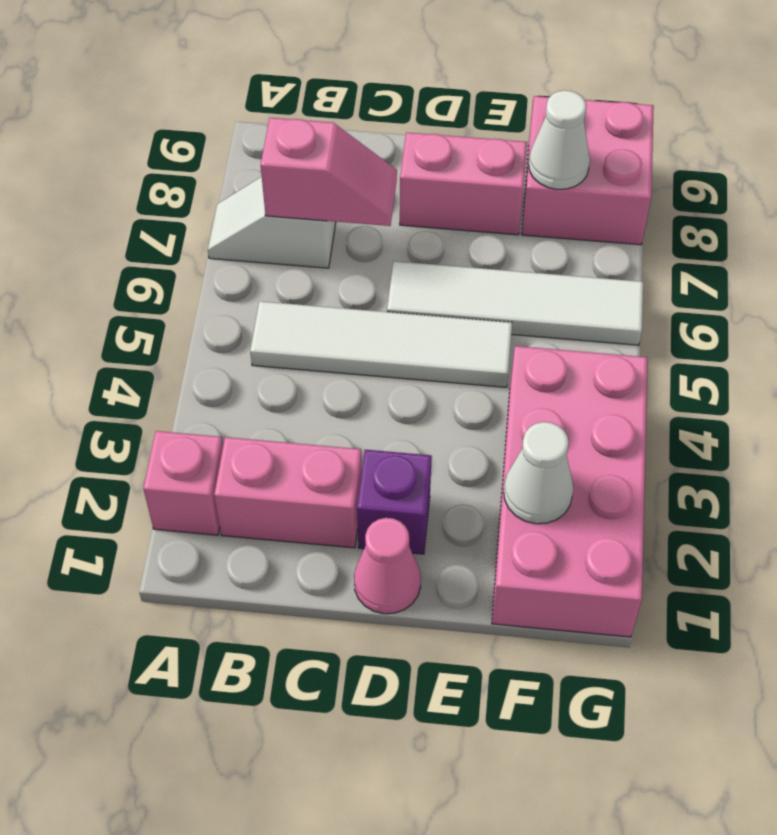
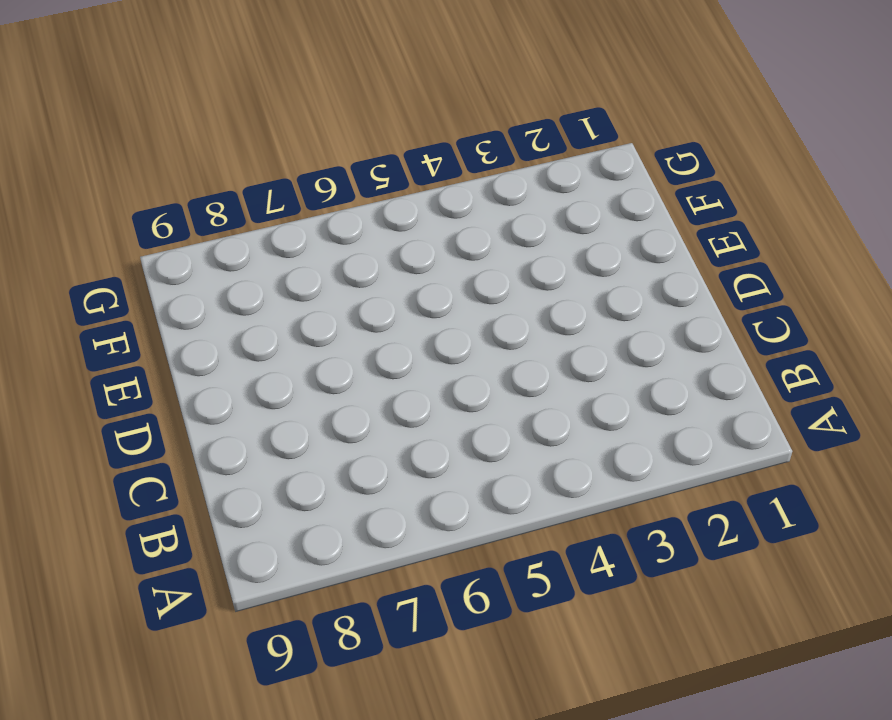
none -> pink 1x1 brick [143,431,223,535]
none -> white 1x2 slope [208,177,336,268]
none -> pink 1x2 brick [214,437,362,548]

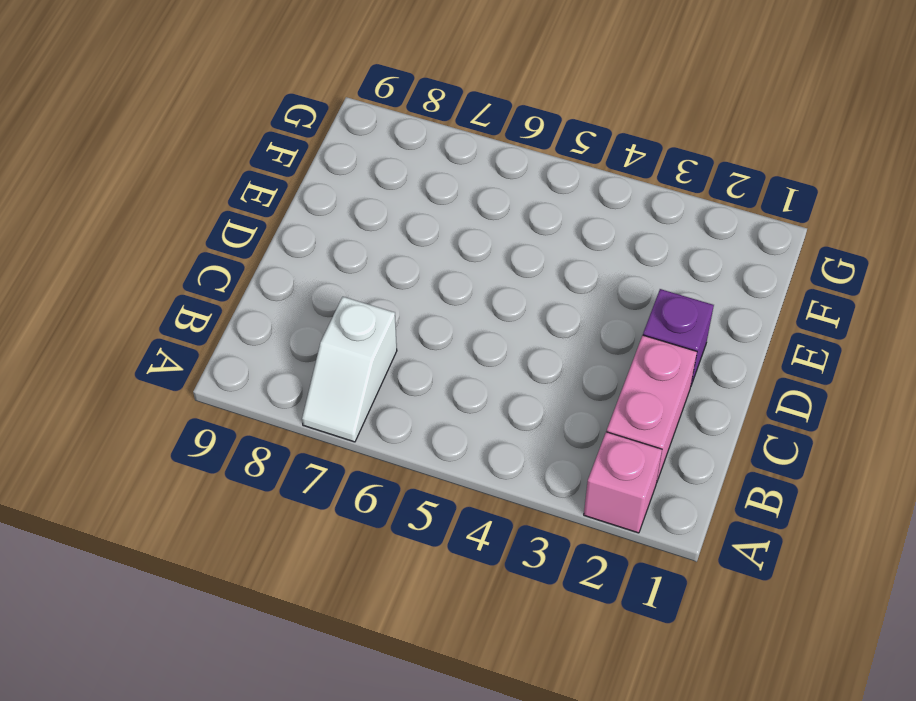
none -> white 1x4 tile [250,301,512,387]
none -> pink 1x1 cone [354,518,421,614]
none -> white 1x4 tile [387,261,643,345]

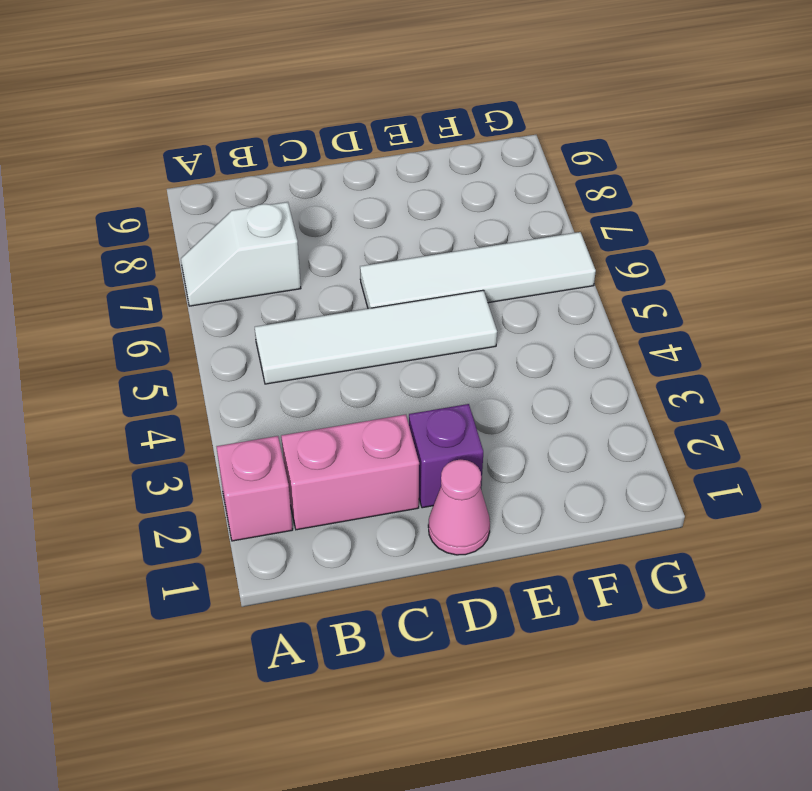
none -> pink 1x2 brick [400,132,527,235]
none -> pink 2x4 brick [492,346,648,637]
none -> pink 2x2 brick [522,96,654,245]

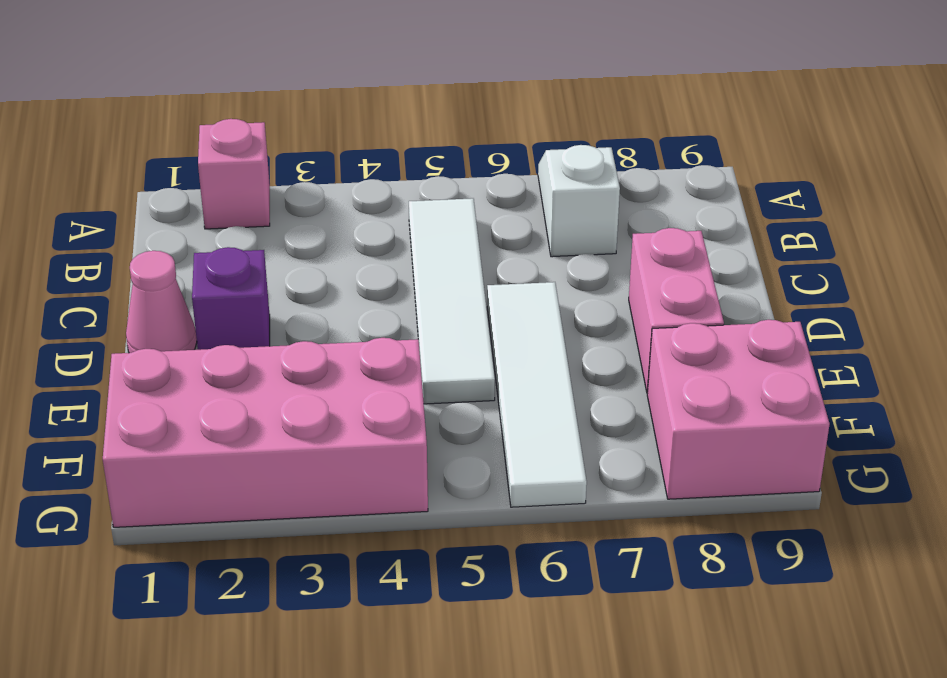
none -> pink 1x2 brick [214,437,362,548]
none -> pink 1x2 slope [261,118,397,226]
none -> white 1x1 cone [504,422,573,524]

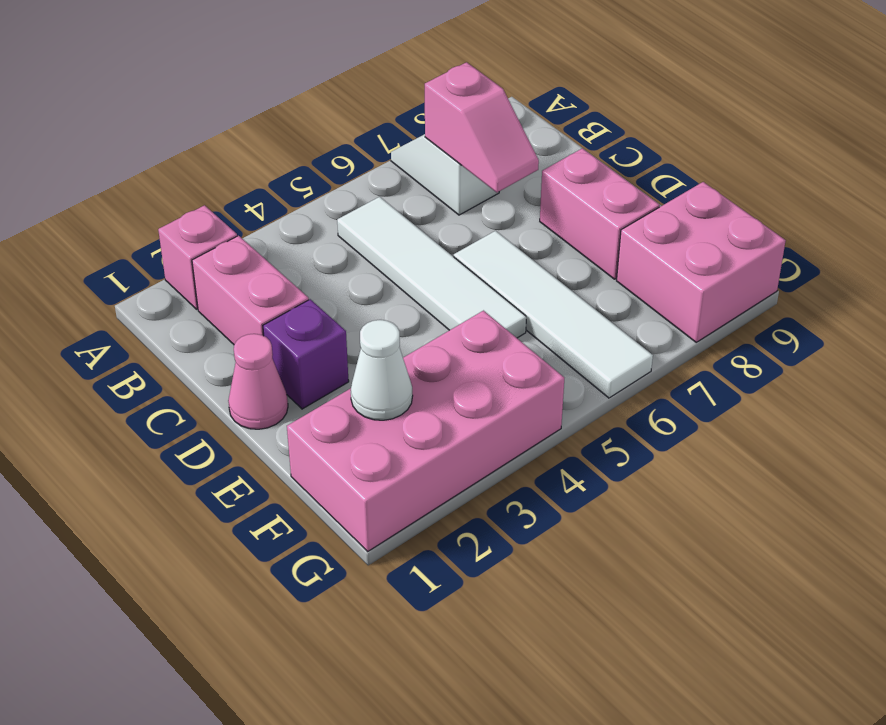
none -> white 1x1 cone [529,90,590,189]

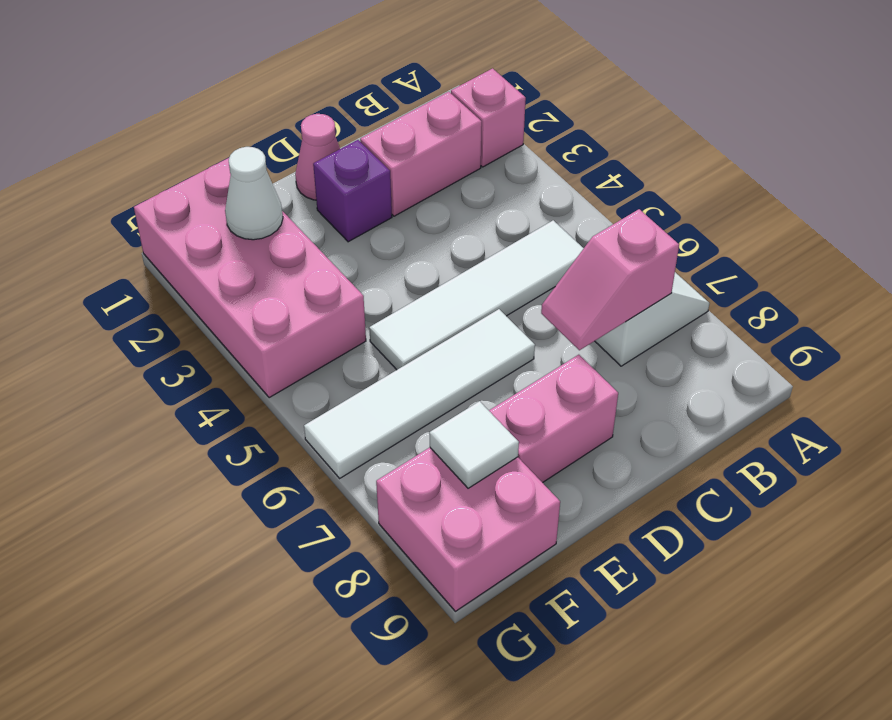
white 1x1 tile [429,401,519,488] -> white 1x1 cone [529,90,590,189]

